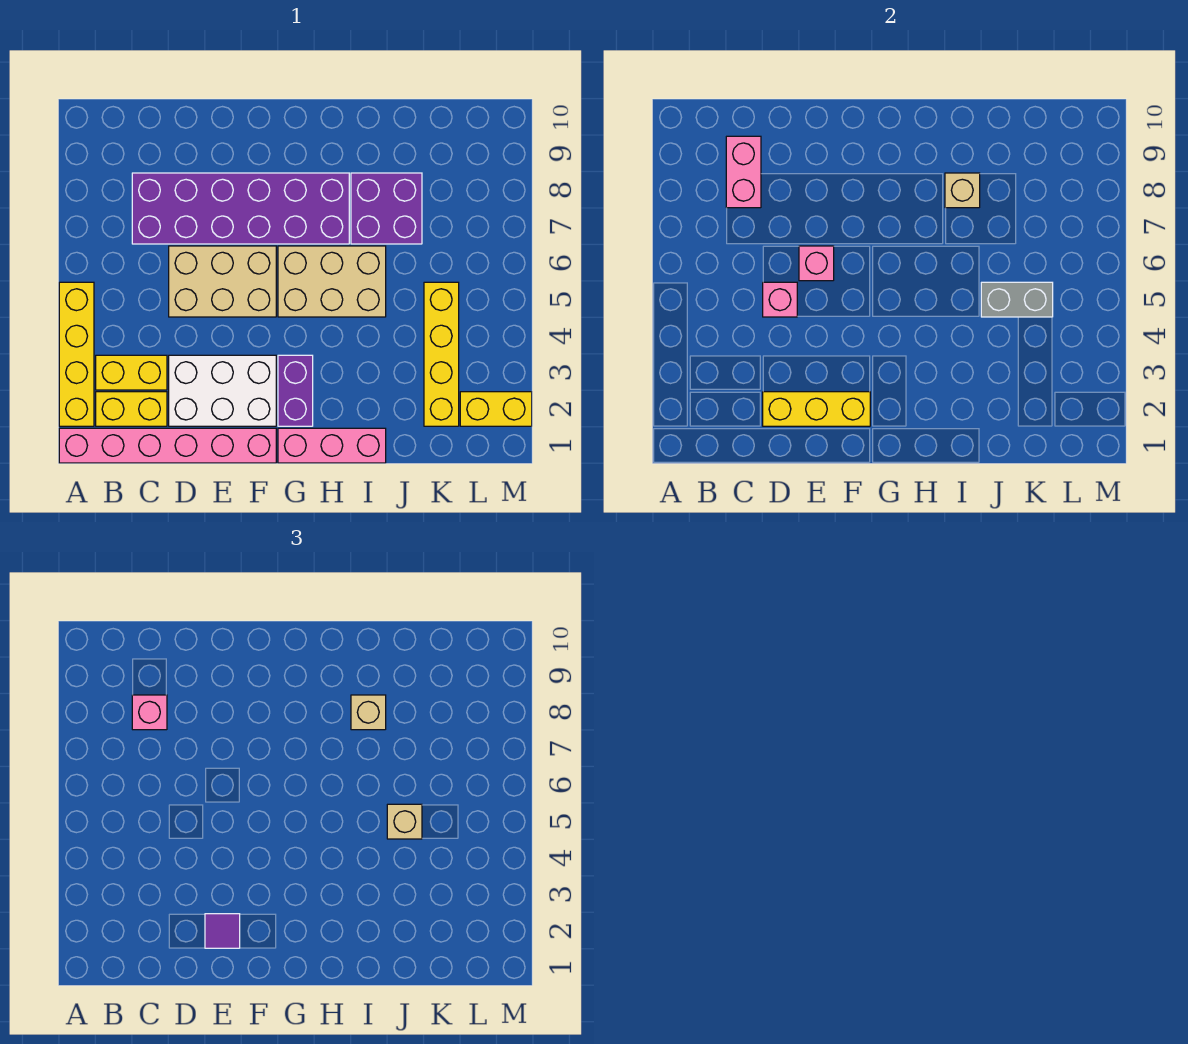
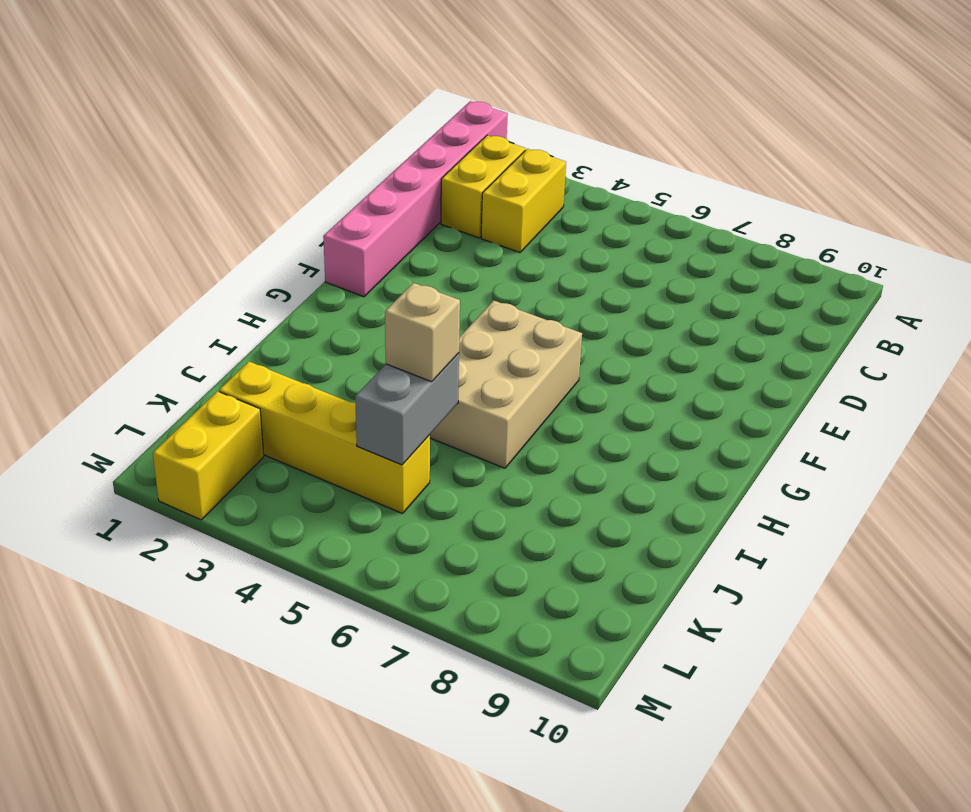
none -> yellow 1x4 brick [59,282,94,426]
none -> purple 2x6 brick [132,173,349,244]
none -> white 2x3 brick [169,355,276,426]

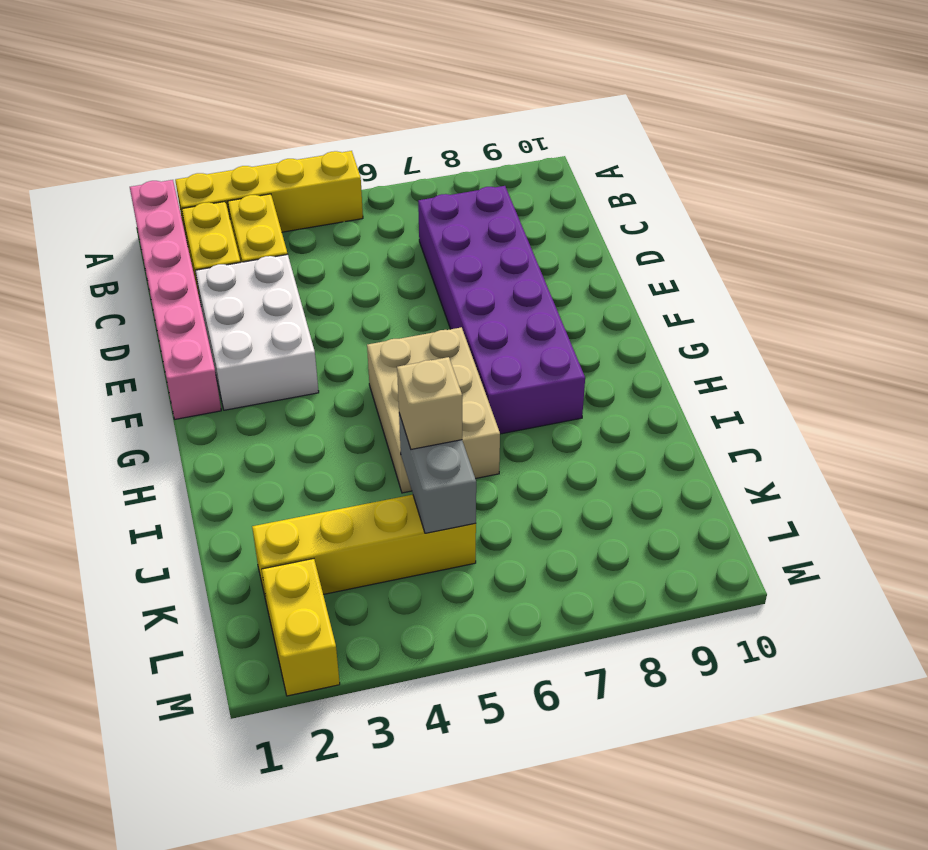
none -> tan 2x3 brick [169,246,276,317]
none -> pink 1x3 brick [278,428,386,463]
none -> purple 1x2 brick [278,355,313,426]

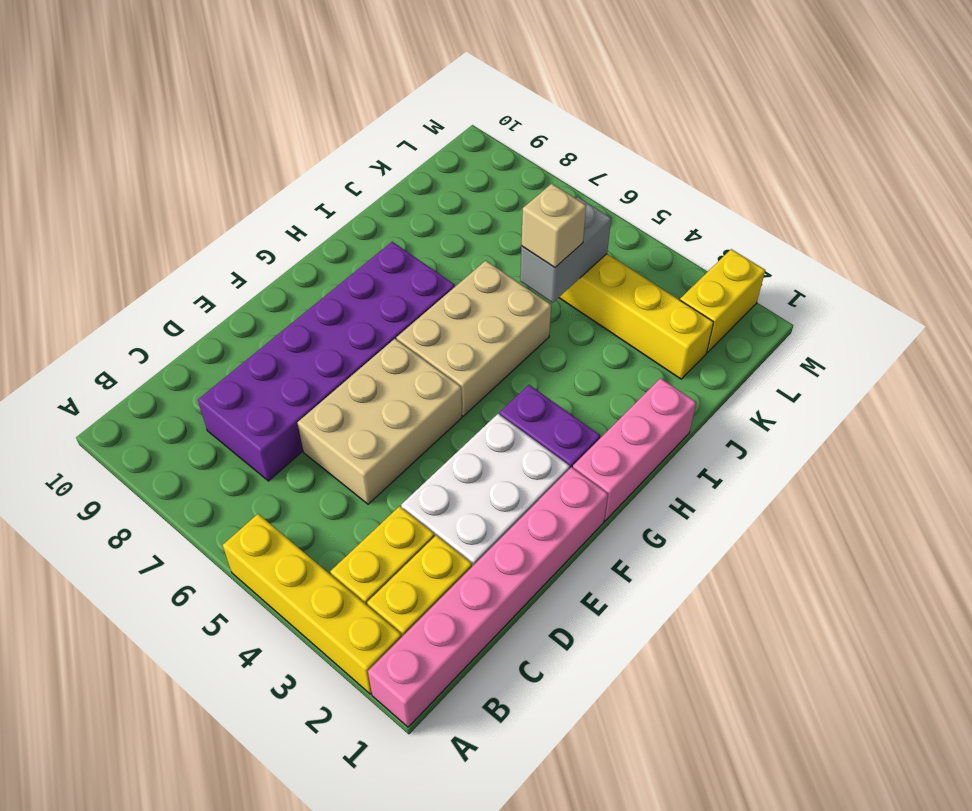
none -> purple 2x2 brick [351,173,422,244]
none -> pink 1x2 brick [726,136,761,208]
none -> yellow 1x3 brick [763,392,870,426]

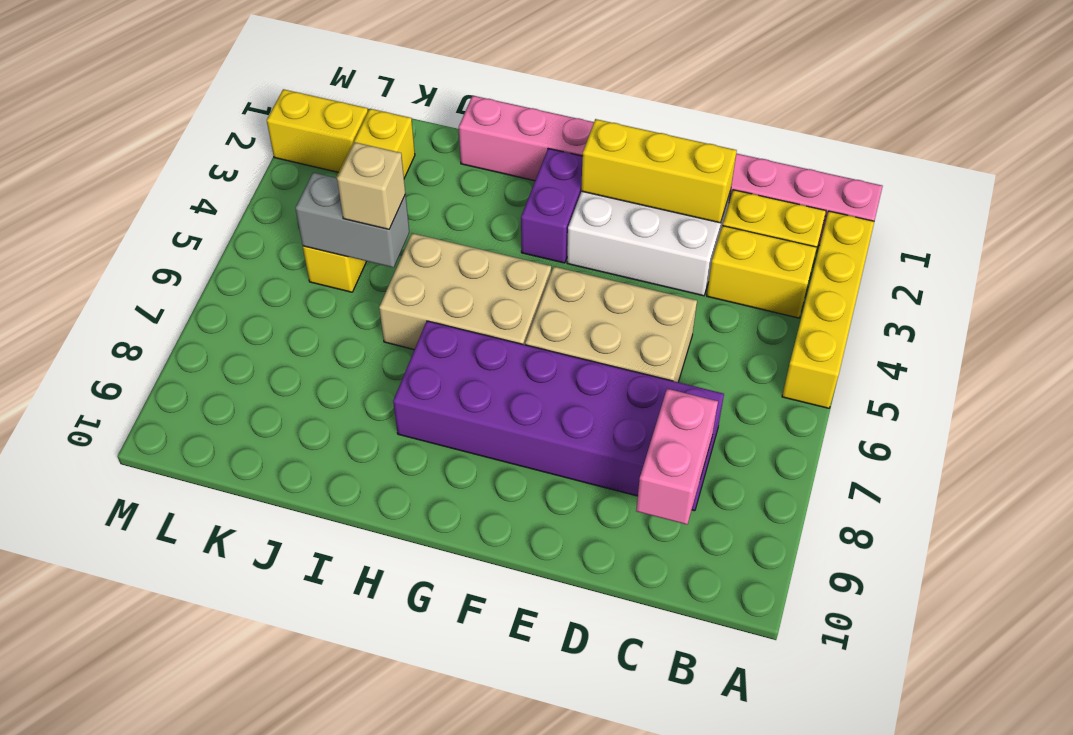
none -> purple 2x2 brick [351,173,422,244]
none -> pink 1x1 brick [763,282,797,317]
none -> pink 1x1 brick [799,246,834,281]

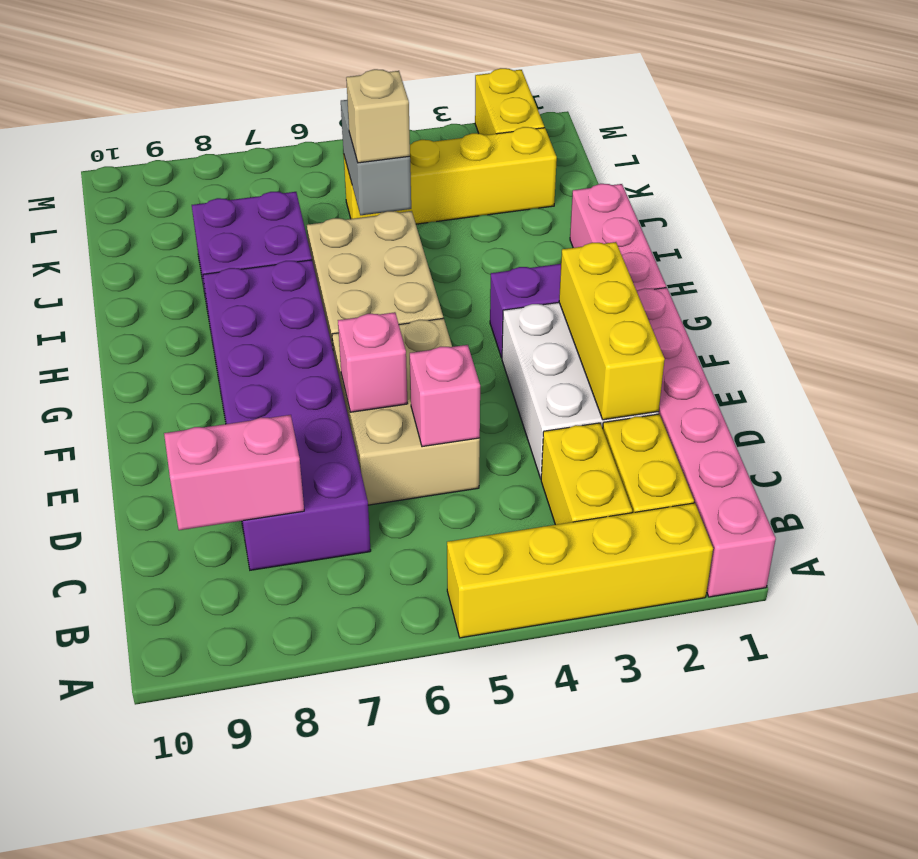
none -> tan 1x1 brick [945,173,980,208]
none -> pink 1x1 brick [132,695,167,730]
none -> purple 1x1 tile [205,914,240,948]

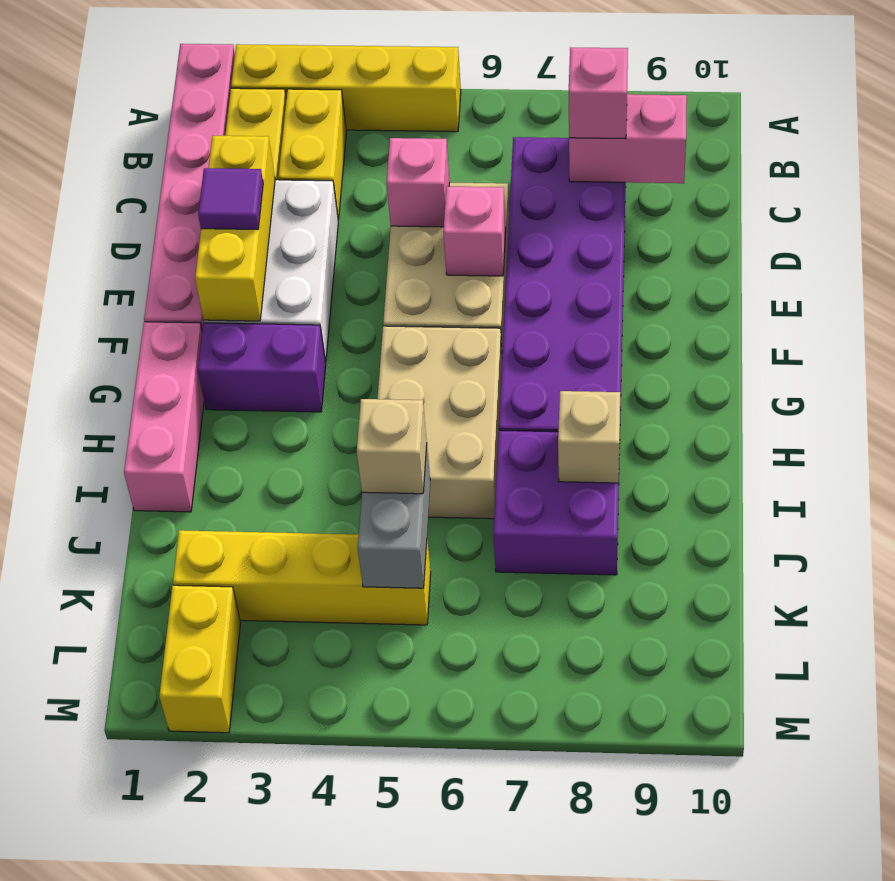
none -> tan 1x1 brick [351,695,386,730]

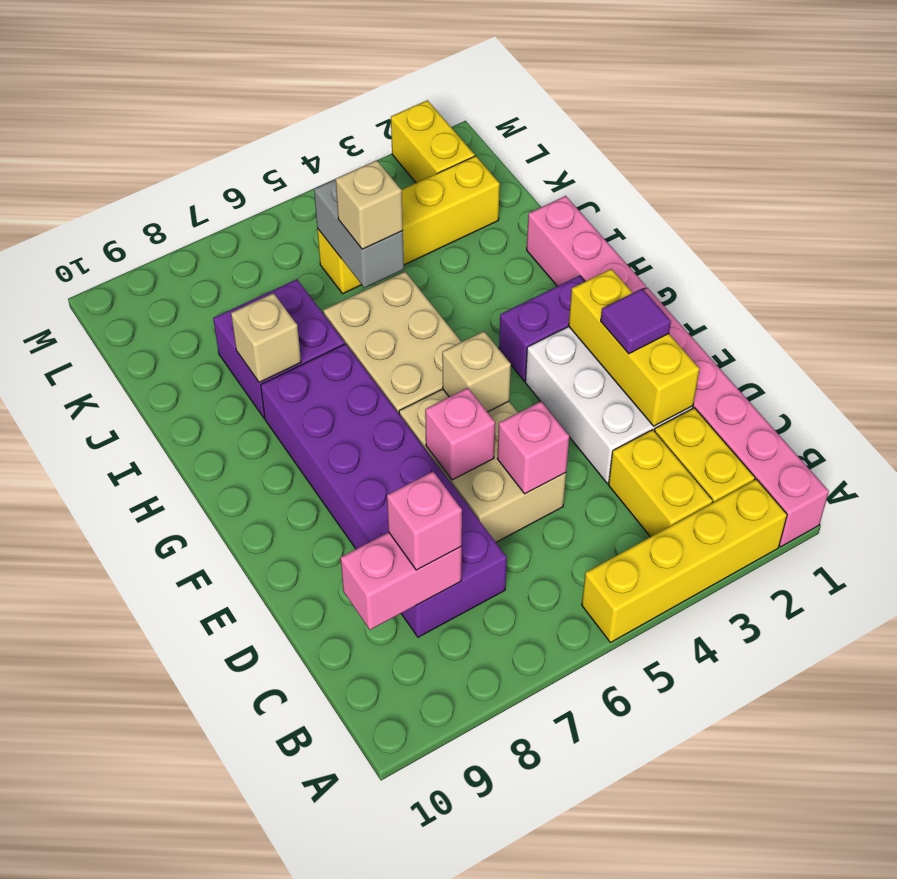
tan 1x1 brick [442,331,511,412] -> tan 1x1 brick moved to [351,695,386,730]

